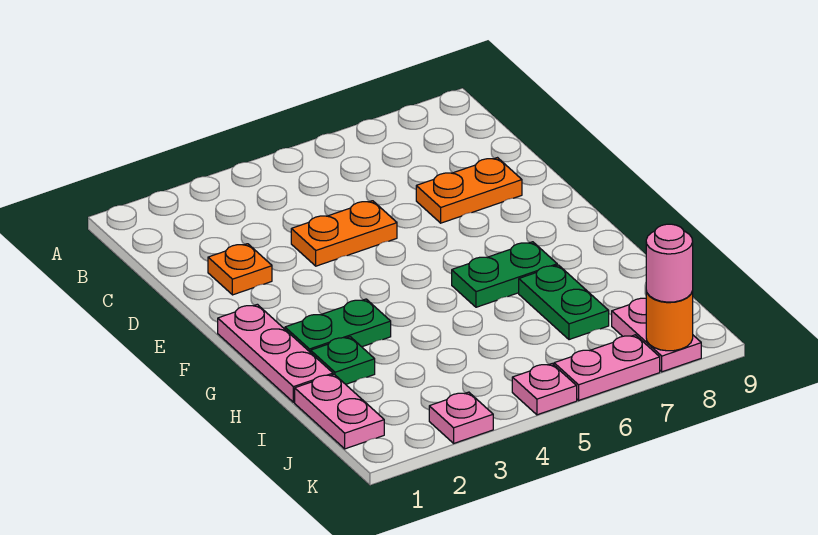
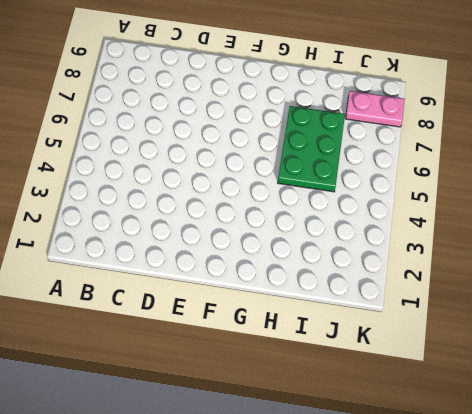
green 2x3 plate [278,106,345,192] -> green 1x2 plate [519,265,609,340]
none -> orange 1x1 plate [208,244,272,295]
none -> orange 1x2 plate [291,201,397,266]
none -> orange 1x2 plate [416,158,522,223]

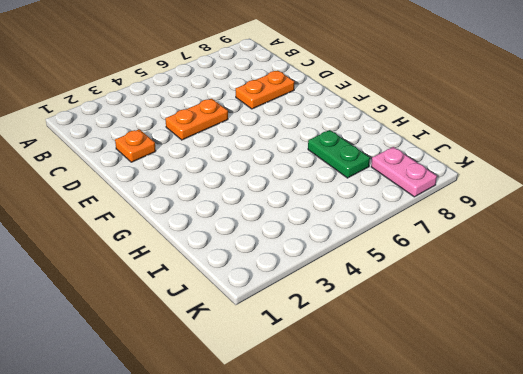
none -> pink 1x3 plate [218,304,333,402]
none -> green 1x2 plate [285,299,391,353]
none -> green 1x2 plate [452,242,557,307]

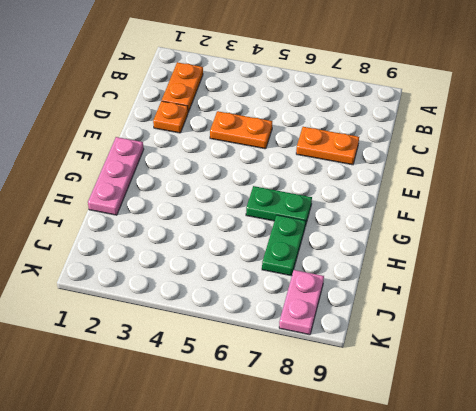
orange 1x2 plate [162,62,203,112] -> none
none -> green 1x2 plate [285,299,391,353]
none -> green 1x1 plate [311,337,375,384]
none -> pink 1x2 plate [295,374,384,449]

